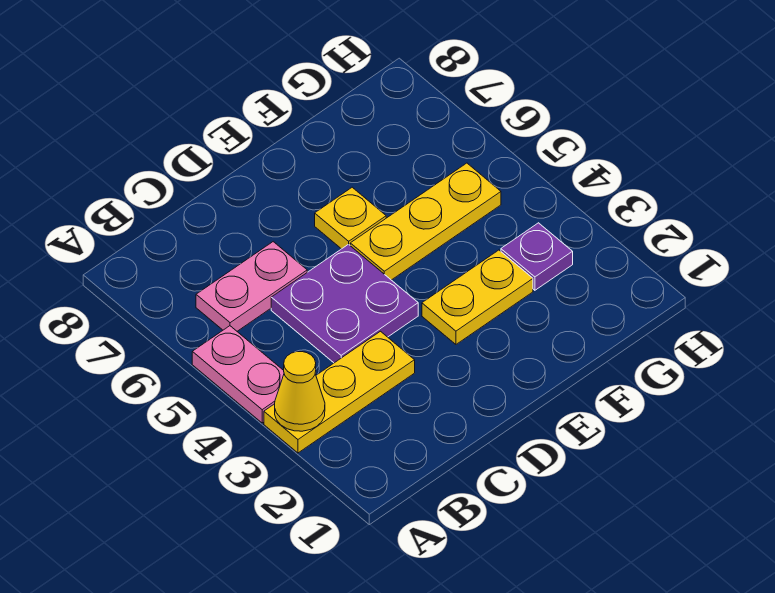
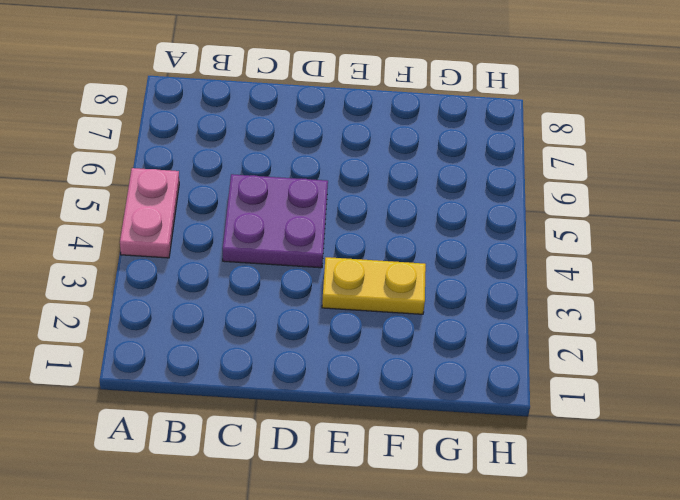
none -> yellow 1x3 plate [264,331,415,453]
none -> pink 1x2 plate [196,242,307,331]

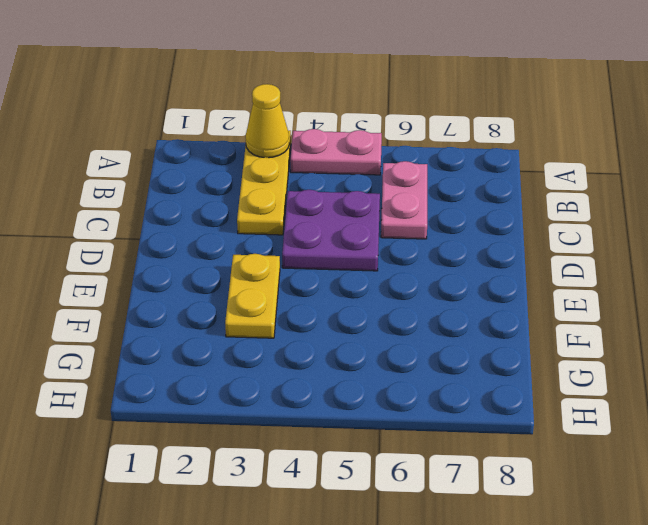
none -> yellow 1x3 plate [350,163,501,280]
none -> yellow 1x1 plate [315,187,386,249]

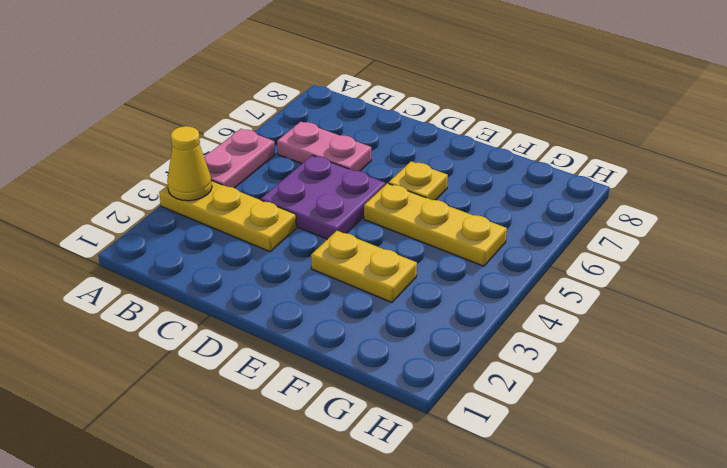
none -> purple 1x1 plate [501,223,573,290]

